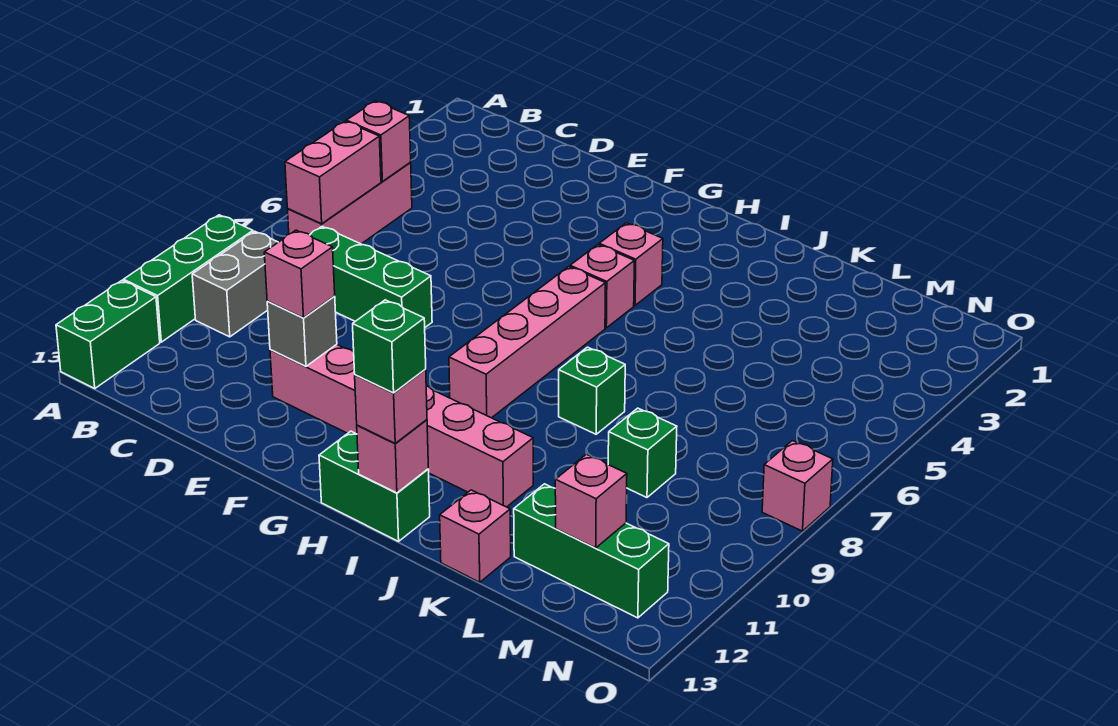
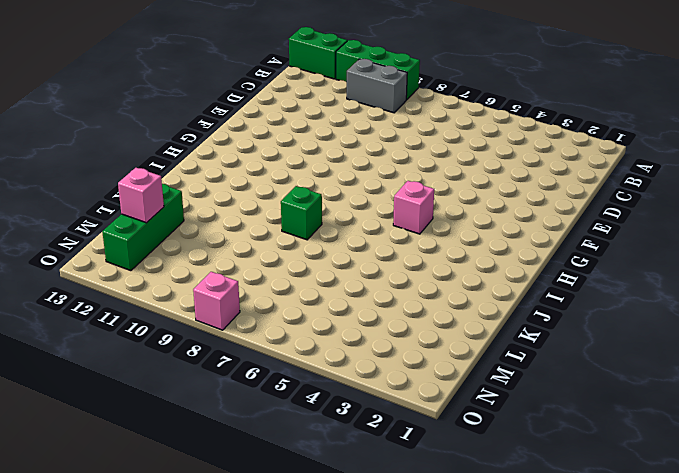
none -> pink 1x3 brick [287,162,412,244]
none -> green 1x3 brick [310,226,432,327]
none -> pink 1x6 brick [270,344,533,507]

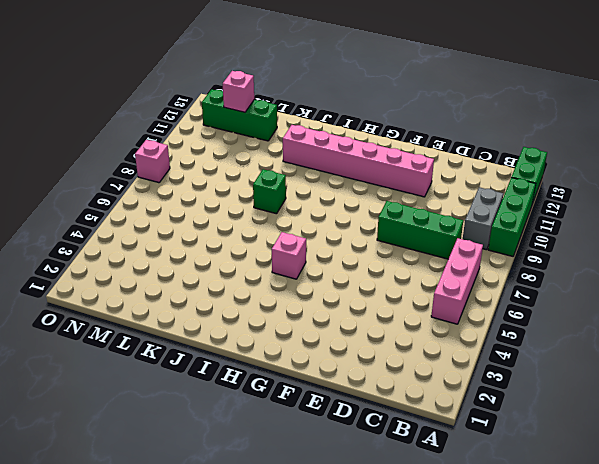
none -> pink 1x1 brick [599,223,663,305]
none -> pink 1x4 brick [449,267,605,418]
none -> green 1x2 brick [319,431,430,541]

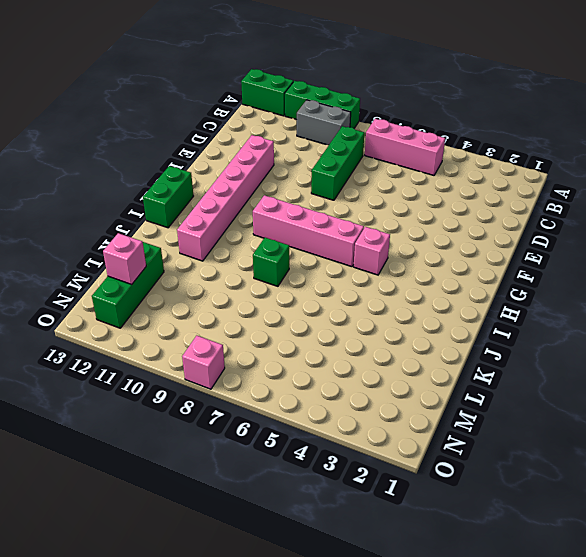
none -> pink 1x1 brick [599,223,663,305]
none -> pink 1x1 brick [440,490,511,582]
none -> green 1x1 brick [608,408,677,498]

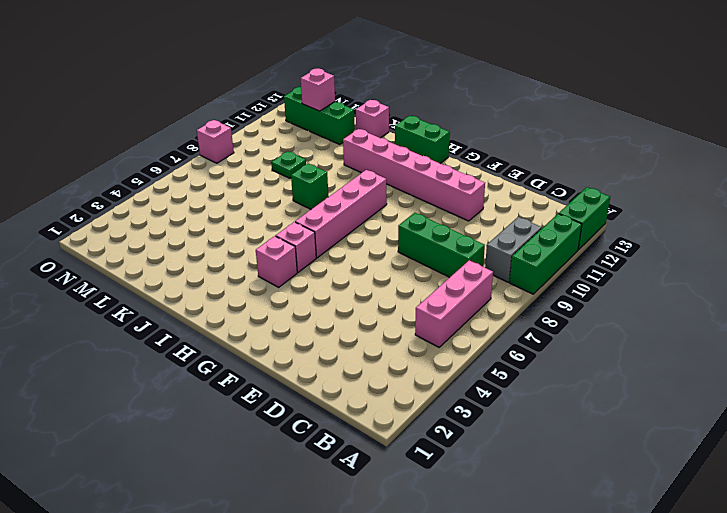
green 1x1 plate [271,151,306,178] -> green 1x1 brick [608,408,677,498]
none -> pink 1x1 brick [347,101,411,181]
none -> pink 1x2 brick [285,121,381,224]
none -> grey 1x1 brick [267,296,337,366]

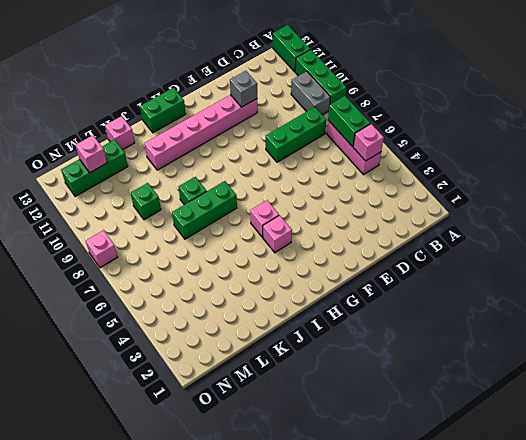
green 1x2 brick [328,96,370,147] -> pink 1x2 brick [285,121,381,224]
green 1x3 brick [172,181,237,239] -> none
none -> pink 1x4 brick [449,267,605,418]
none -> pink 1x1 brick [357,420,428,493]
none -> pink 1x1 brick [264,230,335,318]

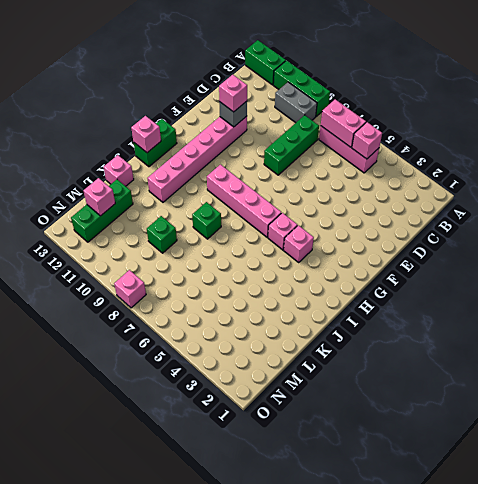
none -> pink 1x1 brick [355,370,427,444]
none -> green 1x1 brick [353,300,426,393]

